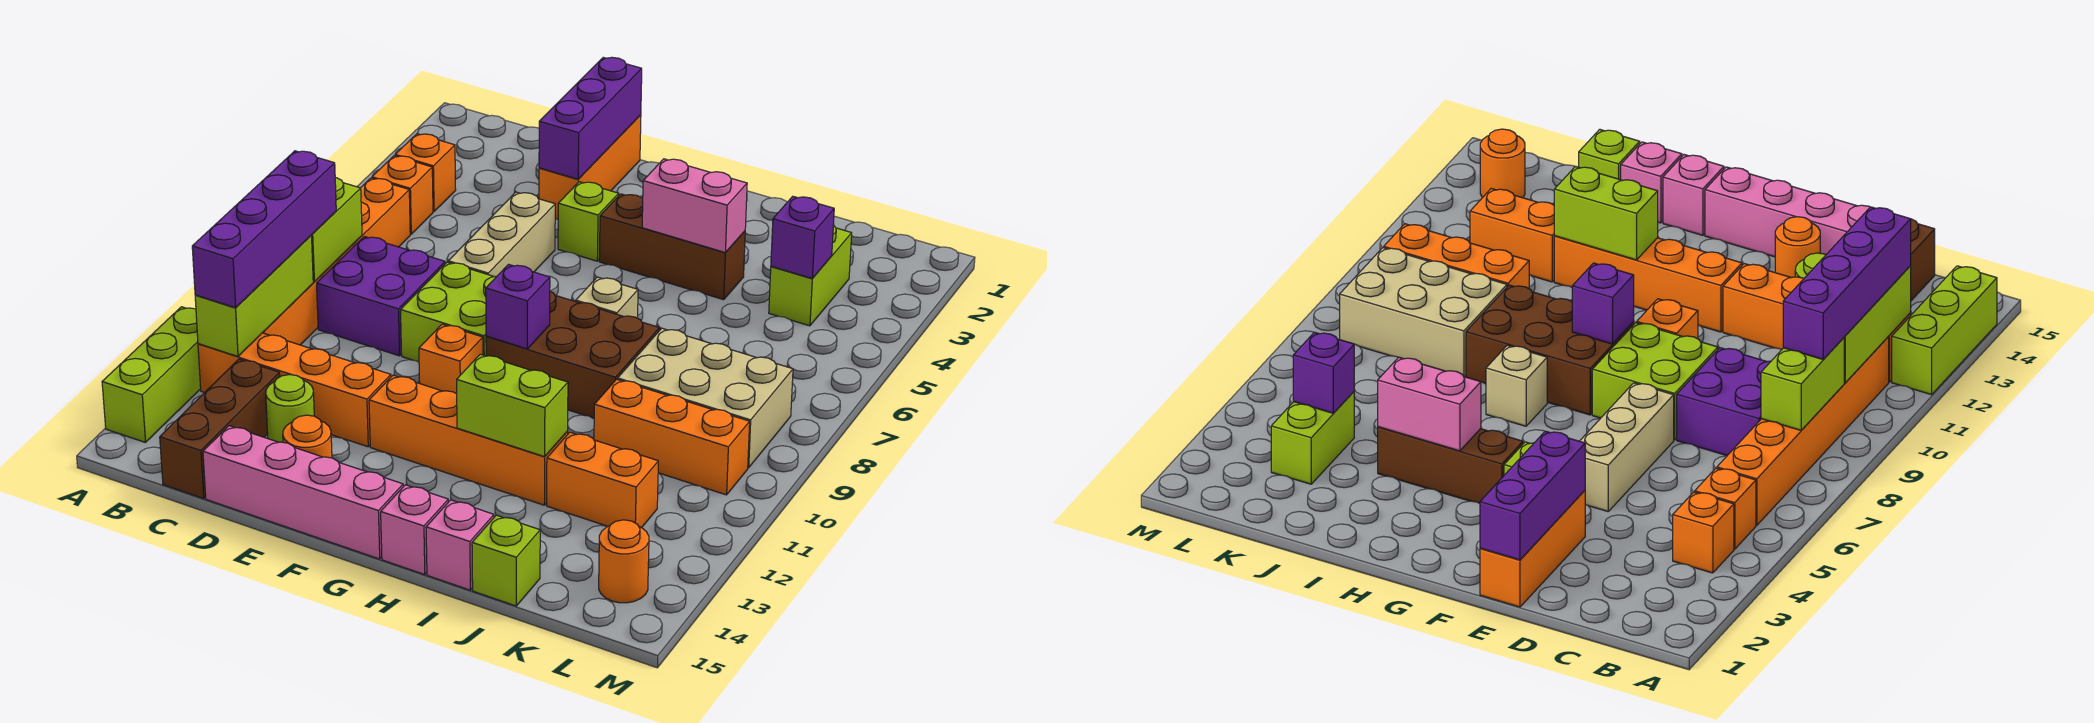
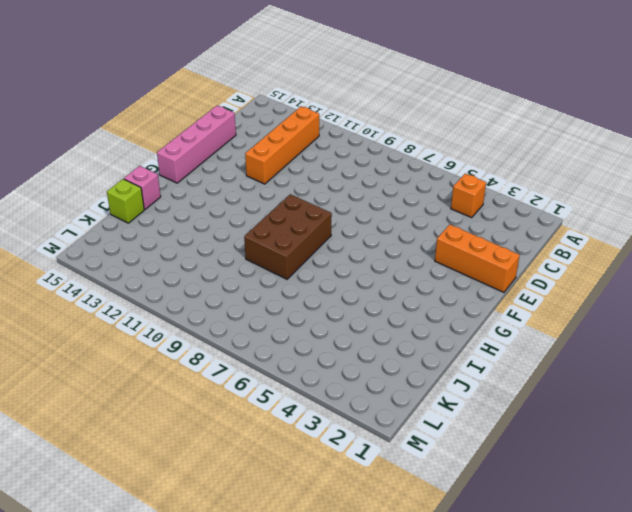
none -> lime 1x3 brick [102,307,201,443]
none -> orange 1x1 brick [372,156,433,234]
none -> orange 1x6 brick [263,178,410,345]
none -> purple 2x2 brick [317,236,445,356]

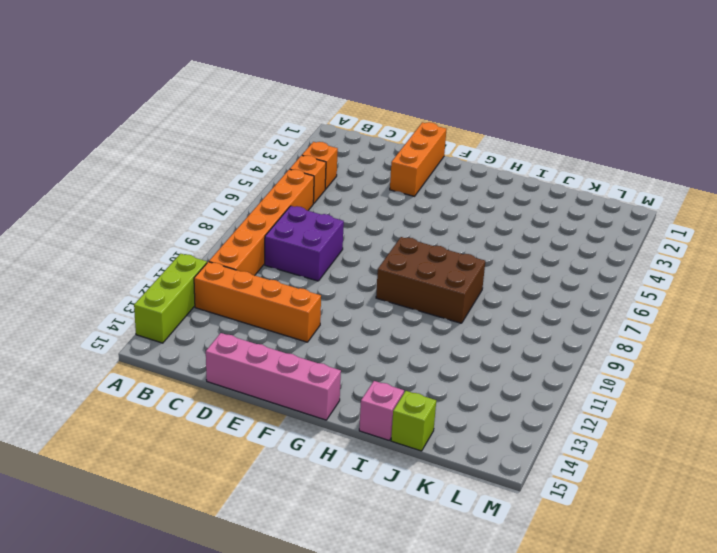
none -> brown 1x3 brick [160,359,280,499]
none -> lime 1x1 round brick [266,375,314,442]
none -> tan 1x3 brick [448,192,555,277]
none -> lime 2x2 brick [401,262,497,362]

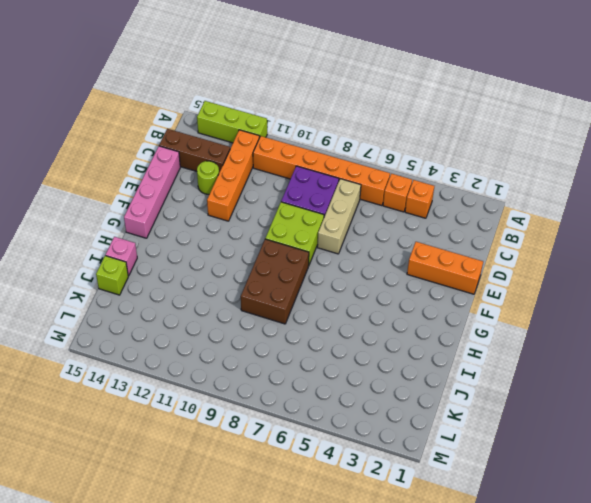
tan 1x3 brick [317,179,361,254] -> tan 1x3 brick turned to [448,192,555,277]
none -> orange 1x1 round brick [283,415,332,458]
none -> lime 1x1 brick [558,182,619,261]
none -> orange 1x1 brick [419,324,483,394]
none -> orange 1x4 brick [369,375,568,505]

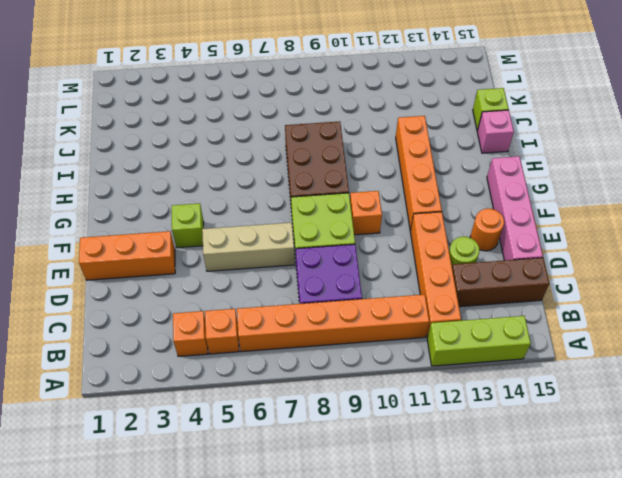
none -> brown 1x3 brick [599,194,745,300]
none -> tan 1x1 brick [576,277,638,318]
none -> pink 1x1 brick [381,485,448,575]
none -> tan 2x3 brick [618,328,793,468]

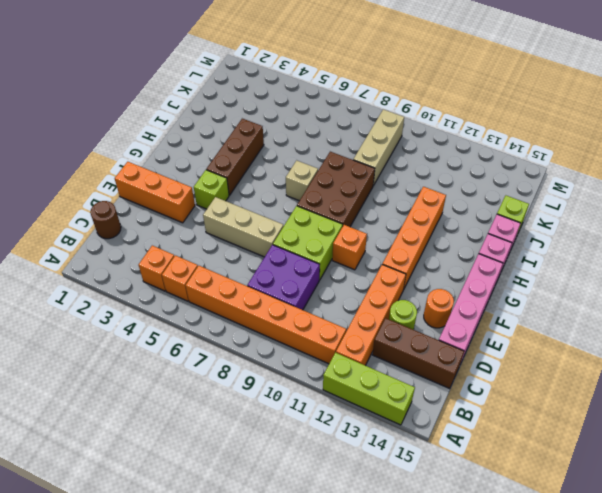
brown 1x1 round brick [90,201,121,239] -> none
tan 1x3 brick [353,109,404,186] -> tan 2x3 brick [618,328,793,468]
none -> orange 1x3 brick [594,379,750,495]
none -> orange 1x2 brick [547,432,658,528]
none -> lime 1x2 brick [769,225,852,326]
none -> orange 1x1 round brick [599,520,649,603]

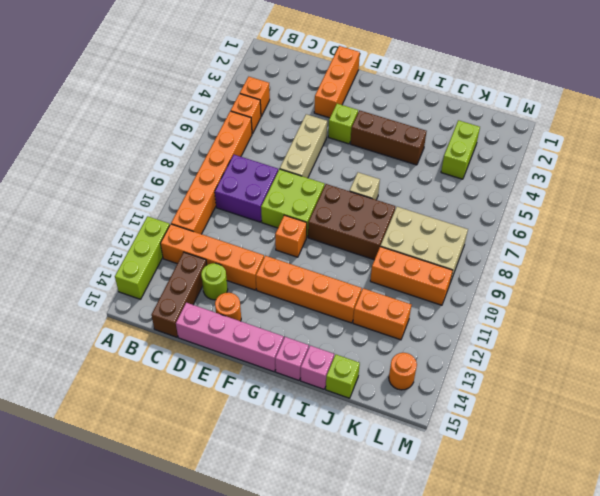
none -> lime 1x2 brick [311,178,362,282]
none -> lime 1x3 brick [195,236,313,356]
none -> purple 1x3 brick [539,57,642,179]
none -> purple 1x1 brick [486,264,550,349]

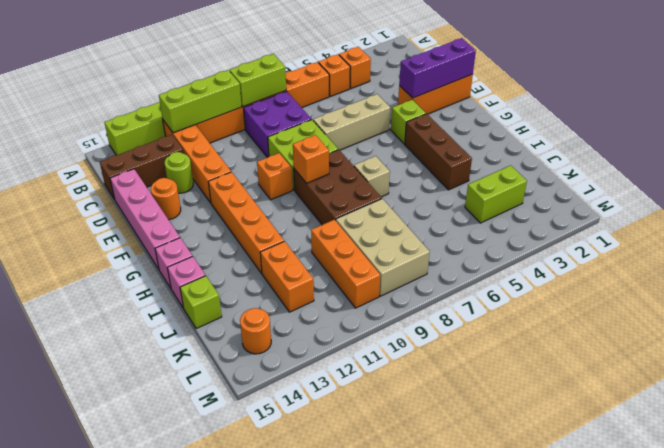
orange 1x1 brick [293,135,329,183] -> purple 1x1 brick [486,264,550,349]
none -> pink 1x2 brick [642,159,747,252]
none -> lime 1x2 brick [457,354,568,457]
none -> purple 1x1 brick [771,196,834,278]
none -> purple 1x4 brick [192,151,336,308]

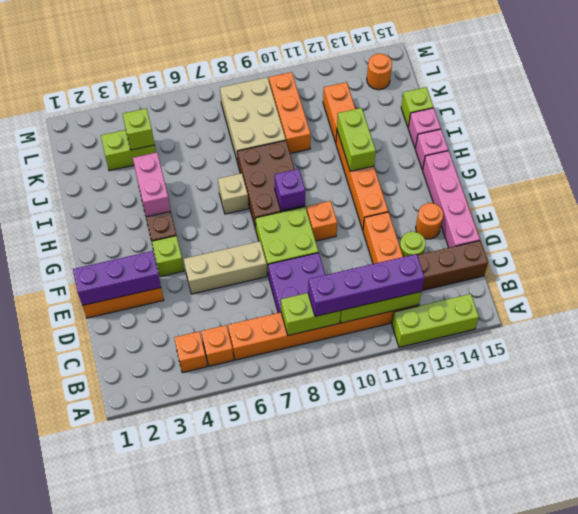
lime 1x1 brick [123,108,155,150] -> purple 1x1 brick [771,196,834,278]

